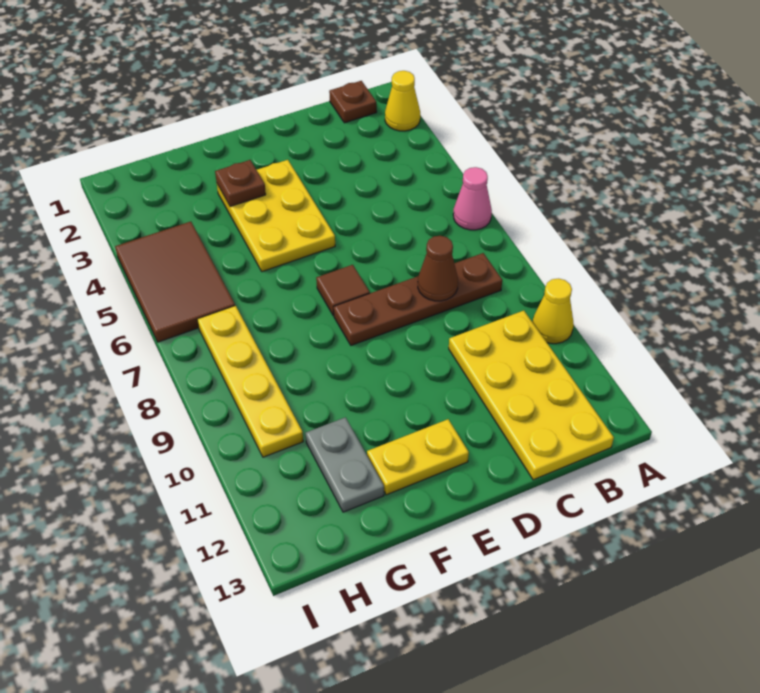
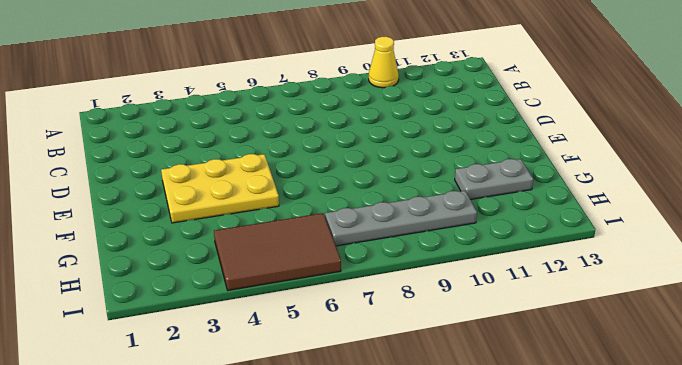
grey 1x4 plate [325,191,477,246] -> yellow 1x4 plate [197,306,303,457]
none -> yellow 1x1 cone [385,71,420,131]
none -> pink 1x1 cone [453,167,492,230]
none -> brown 1x1 plate [329,81,377,123]

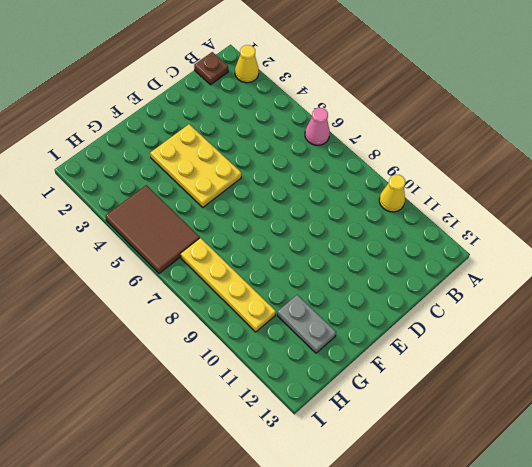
none -> brown 1x4 plate [334,253,502,345]
none -> yellow 2x4 plate [449,311,614,480]
none -> brown 1x1 tile [316,265,370,316]

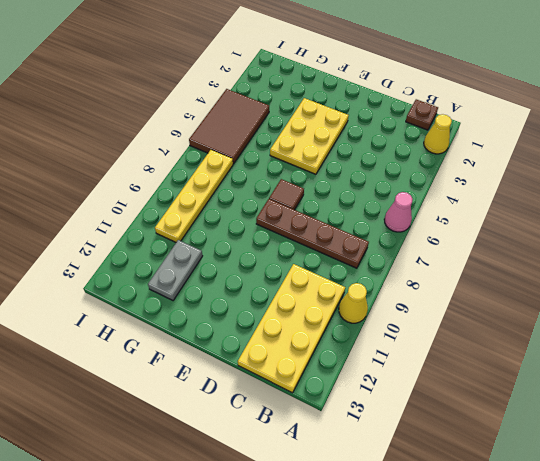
none -> yellow 1x2 plate [367,419,469,495]
none -> brown 1x1 cone [418,236,458,301]
none -> brown 1x1 plate [215,160,266,207]

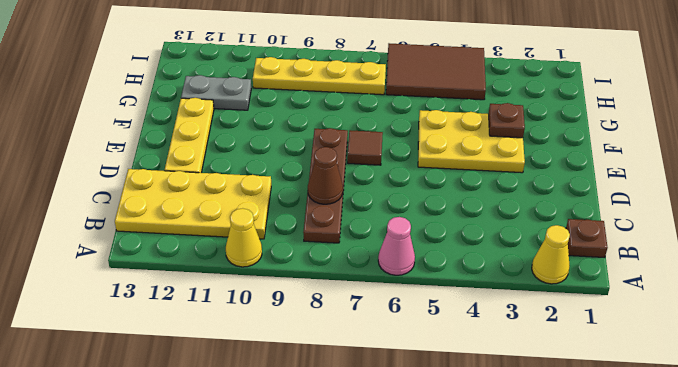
yellow 1x3 plate [165,98,214,173] -> yellow 1x2 plate [367,419,469,495]

